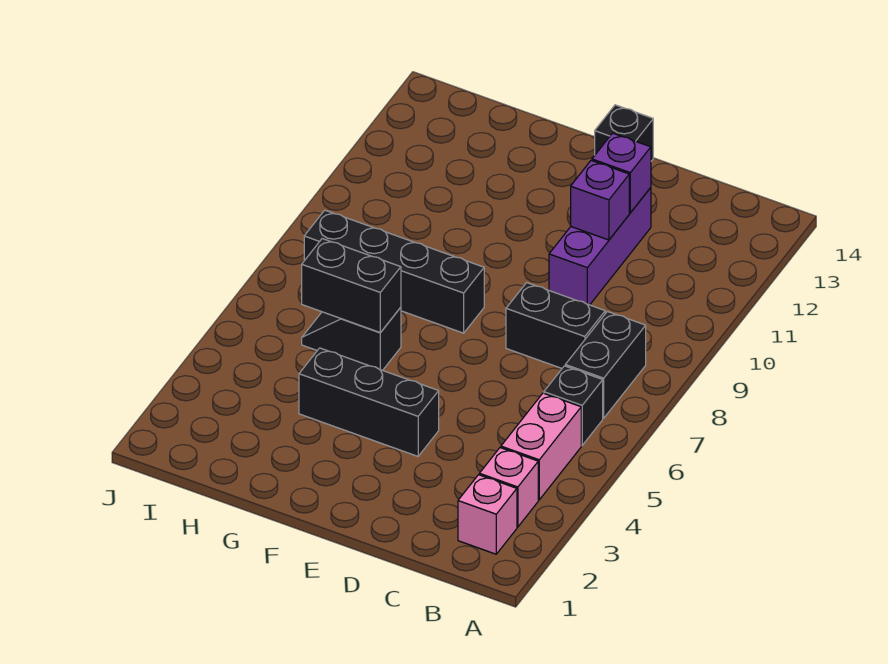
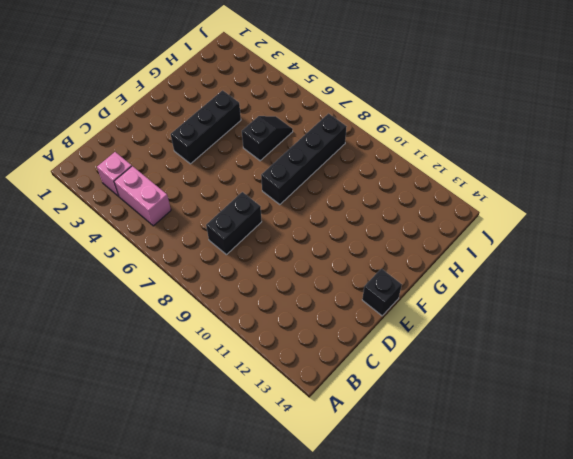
none -> pink 1x1 brick [458,475,517,554]
none -> black 1x1 brick [544,366,603,445]
none -> black 1x2 brick [565,312,646,418]

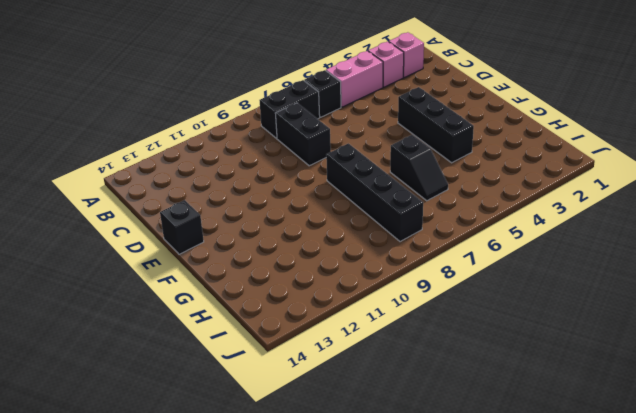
none -> purple 1x3 brick [549,188,651,305]
none -> purple 1x1 brick [571,160,629,240]
none -> purple 1x1 brick [592,133,651,213]

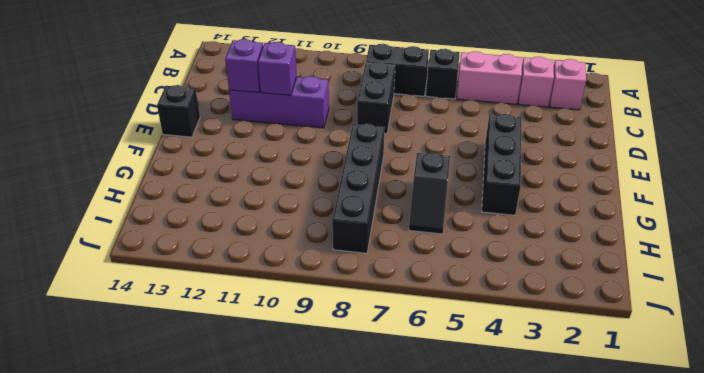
none -> black 1x2 brick [302,239,401,333]

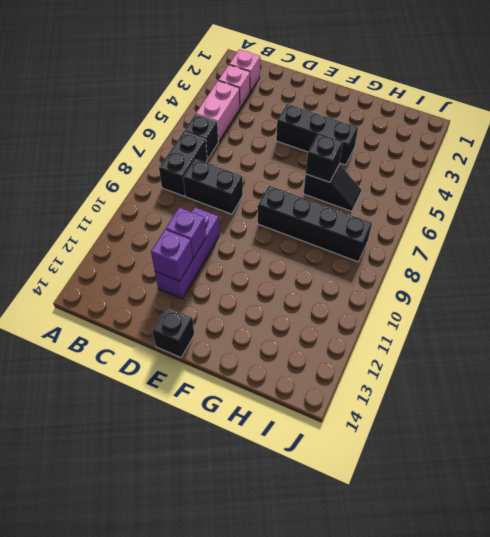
black 1x1 brick [306,134,343,182] -> black 1x2 brick [302,239,401,333]

